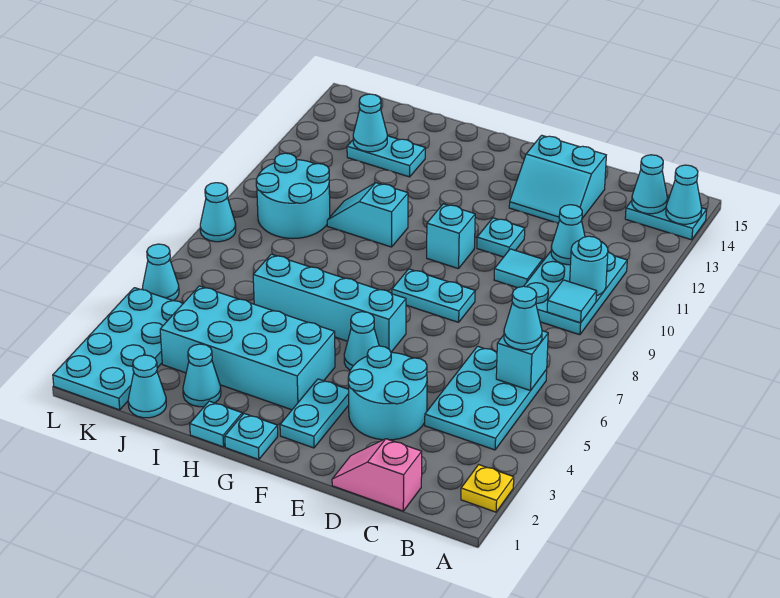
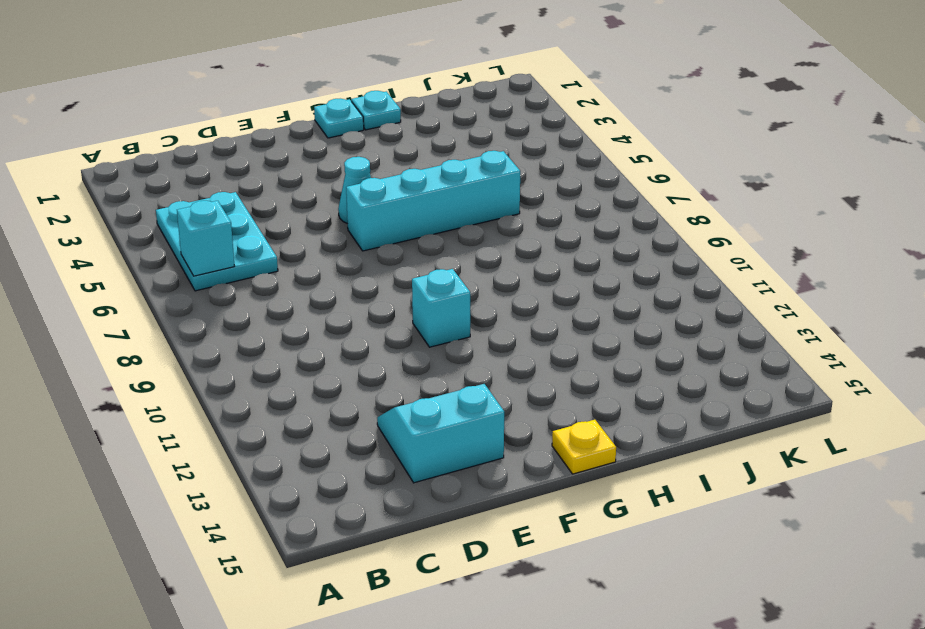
yellow 1x1 plate [552,420,616,474] -> yellow 1x1 plate moved to [461,465,514,512]
none -> cyan 1x2 plate [625,197,707,240]
none -> cyan 2x3 plate [524,252,627,335]
none -> pink 1x2 slope [332,439,422,511]
none -> cyan 2x2 round brick [348,346,427,440]

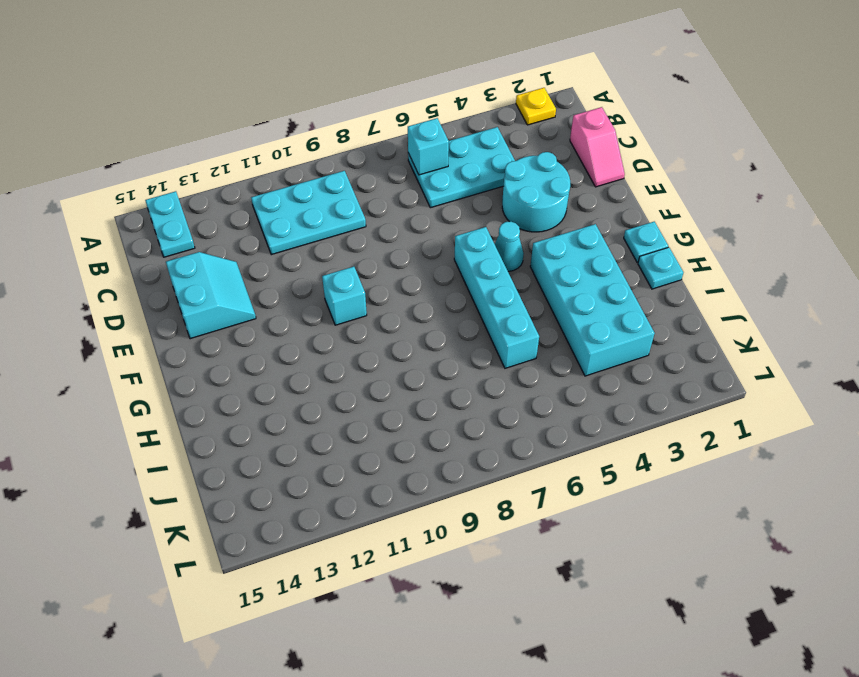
none -> cyan 1x1 tile [494,249,543,288]
none -> cyan 1x2 plate [392,269,475,322]
none -> cyan 1x1 plate [477,218,525,257]
none -> cyan 1x2 plate [280,379,349,448]

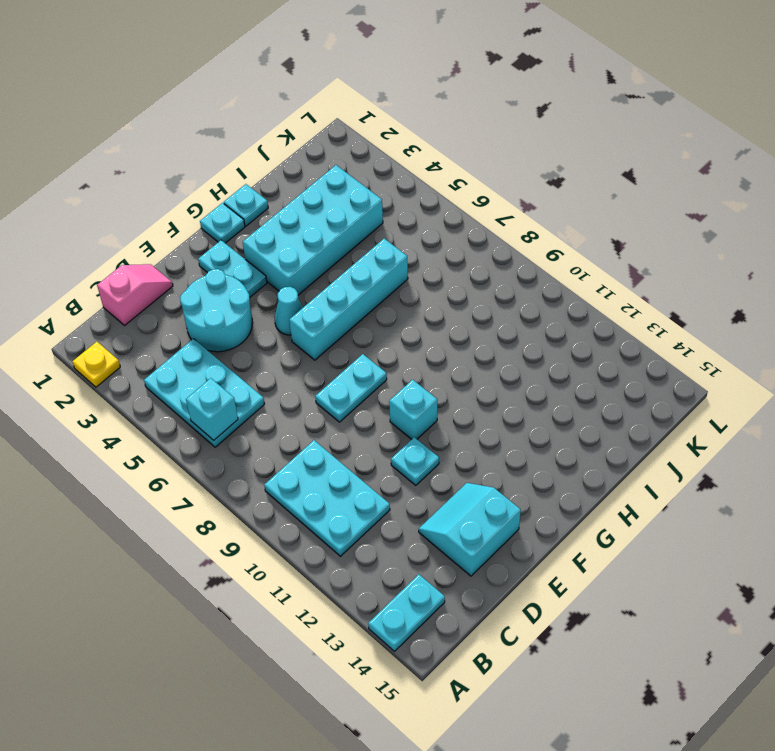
none -> cyan 1x1 tile [494,249,543,288]
none -> cyan 1x2 slope [327,183,408,247]
none -> cyan 1x1 cone [183,344,221,407]
none -> cyan 1x2 plate [347,136,425,177]

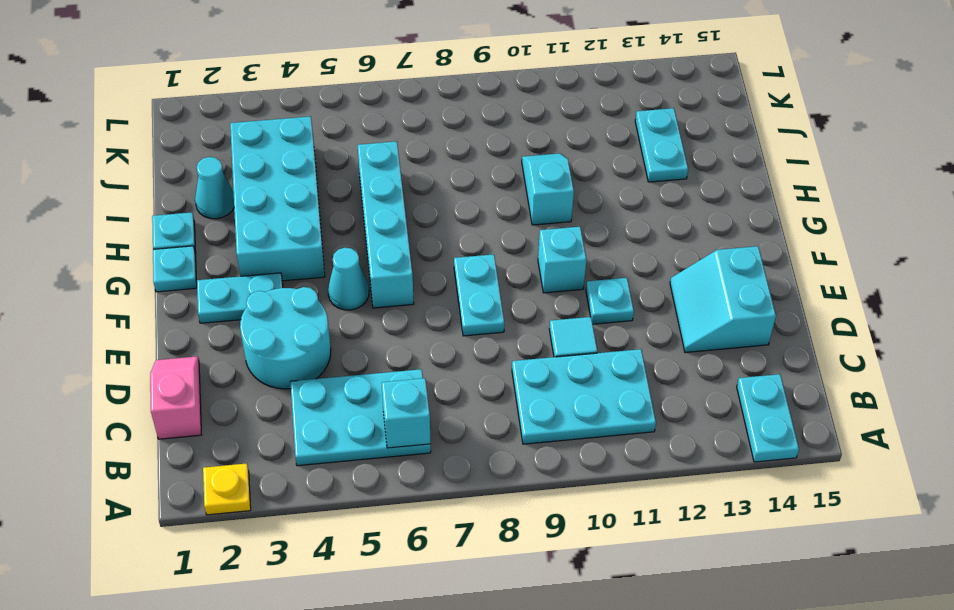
none -> cyan 1x1 cone [128,355,166,418]
none -> cyan 2x2 round brick [256,153,330,239]
none -> cyan 2x4 plate [53,288,183,410]
none -> cyan 1x1 cone [142,244,179,301]

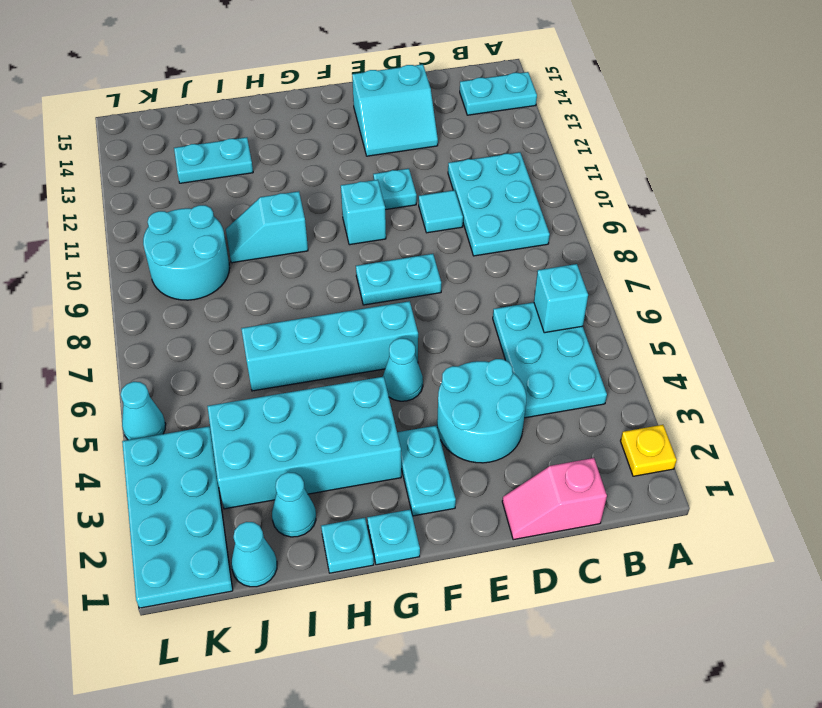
none -> cyan 1x1 cone [200,183,236,242]
none -> cyan 1x1 cone [666,165,702,224]
none -> cyan 1x1 tile [547,280,597,323]
none -> cyan 1x1 round brick [570,236,608,296]

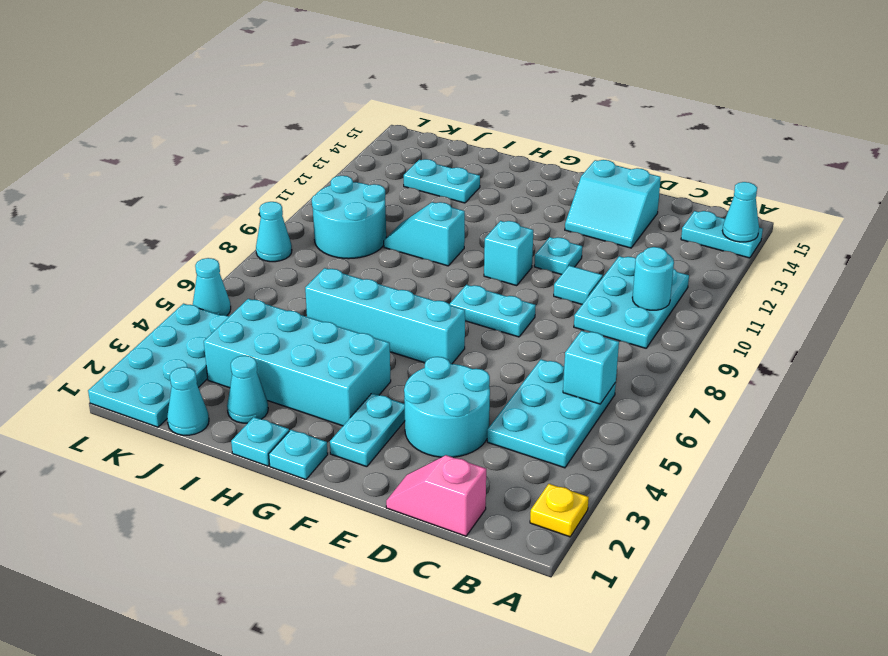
none -> cyan 1x1 cone [344,312,379,370]
none -> cyan 1x1 tile [547,280,597,323]
none -> cyan 1x1 cone [632,155,667,214]
none -> cyan 1x1 cone [551,205,585,265]

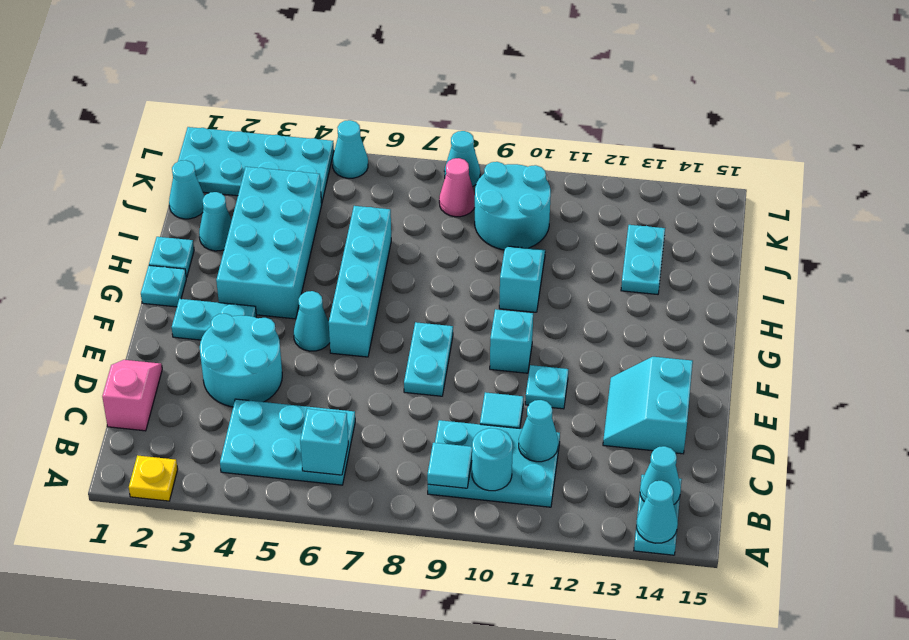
pink 1x1 cone [439,158,475,217] -> none
none -> cyan 1x1 cone [353,94,387,152]
none -> cyan 1x1 cone [504,286,542,350]

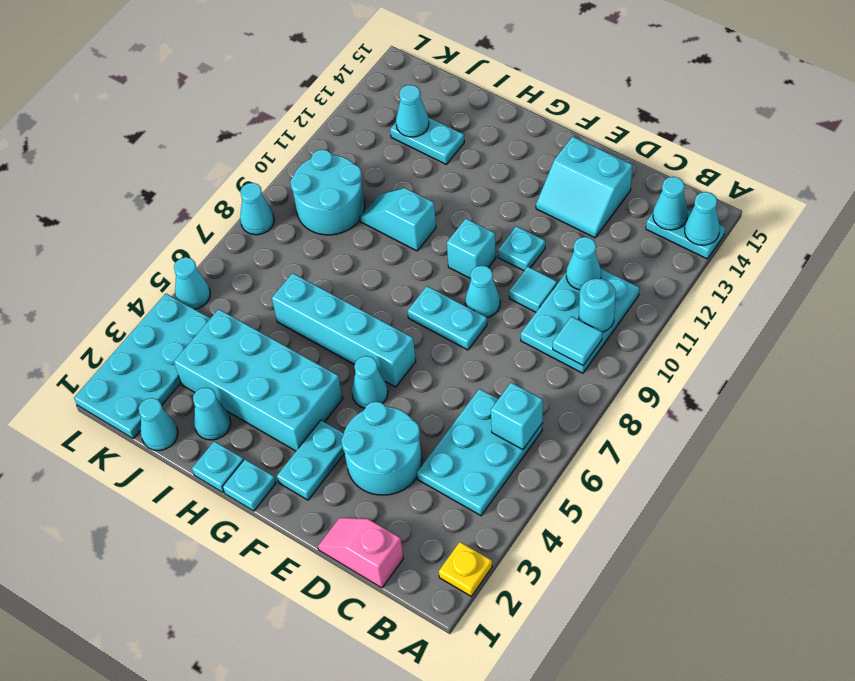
cyan 1x1 cone [465,266,500,318] -> cyan 1x1 cone moved to [504,286,542,350]

